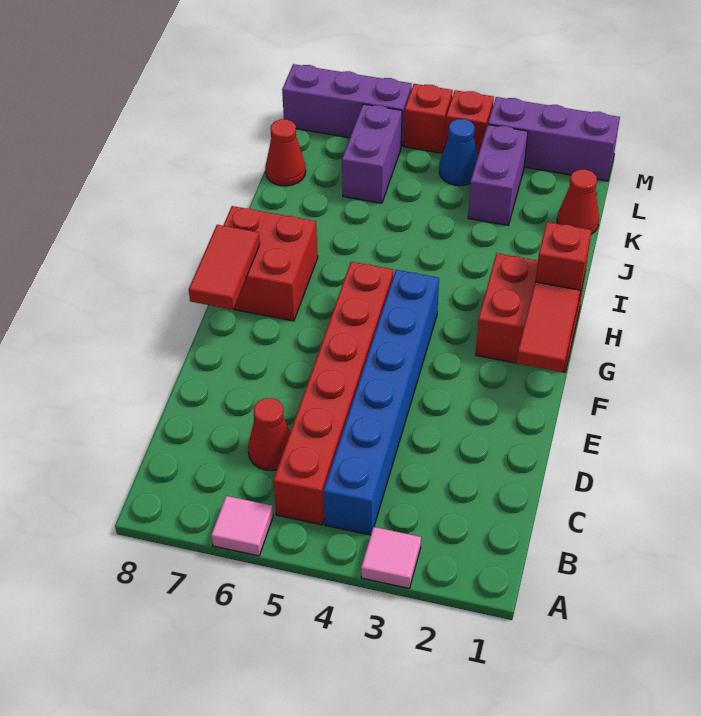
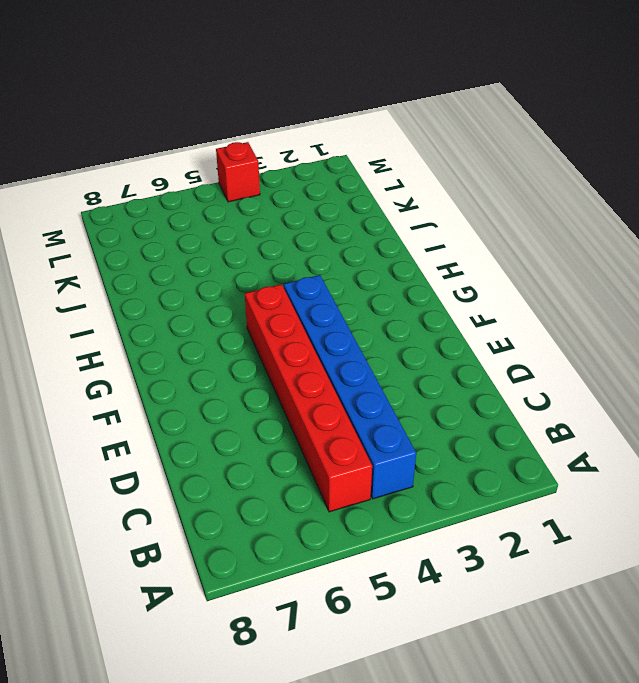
none -> pink 1x1 tile [361,527,421,588]
none -> pink 1x1 tile [211,496,273,556]
none -> red 1x1 cone [248,398,290,471]

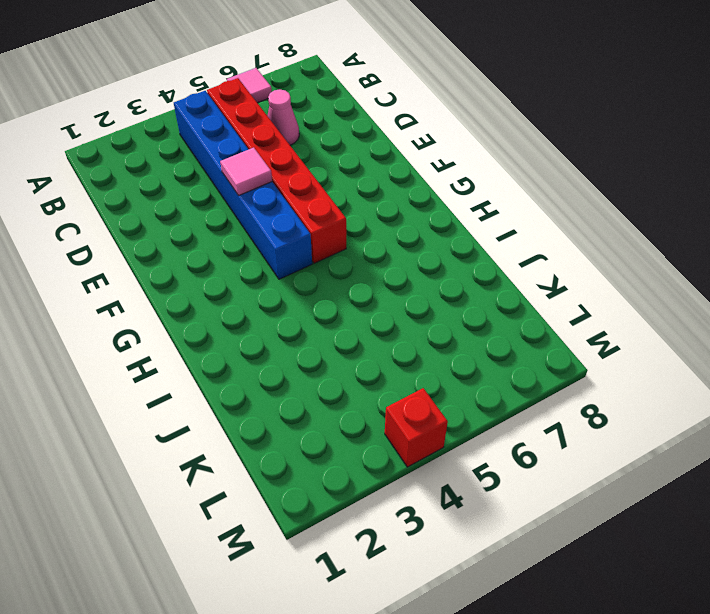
pink 1x1 cone [267,89,299,145] -> red 1x1 cone [248,398,290,471]
pink 1x1 tile [220,148,272,195] -> pink 1x1 tile moved to [361,527,421,588]
none -> red 2x2 brick [476,253,586,372]
none -> red 2x2 brick [223,206,318,321]
none -> red 1x1 cone [557,169,599,234]

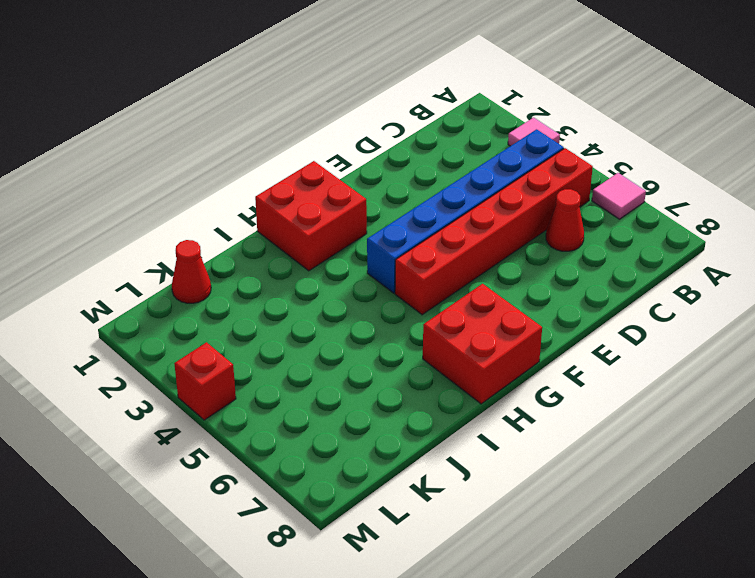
none -> purple 1x2 brick [468,125,528,225]
none -> purple 1x2 brick [342,104,402,203]
none -> red 1x1 cone [265,119,306,186]

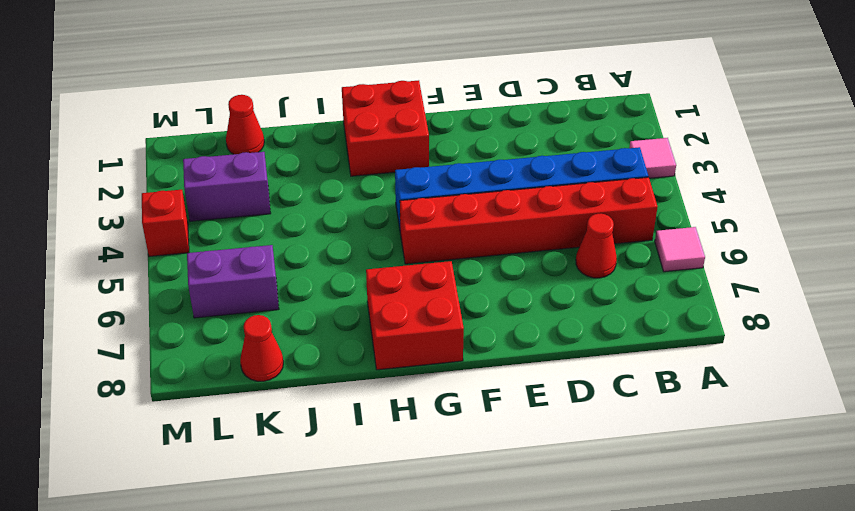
none -> blue 1x1 cone [439,119,478,186]
none -> purple 1x3 brick [488,97,620,181]
none -> red 1x1 brick [404,84,453,153]

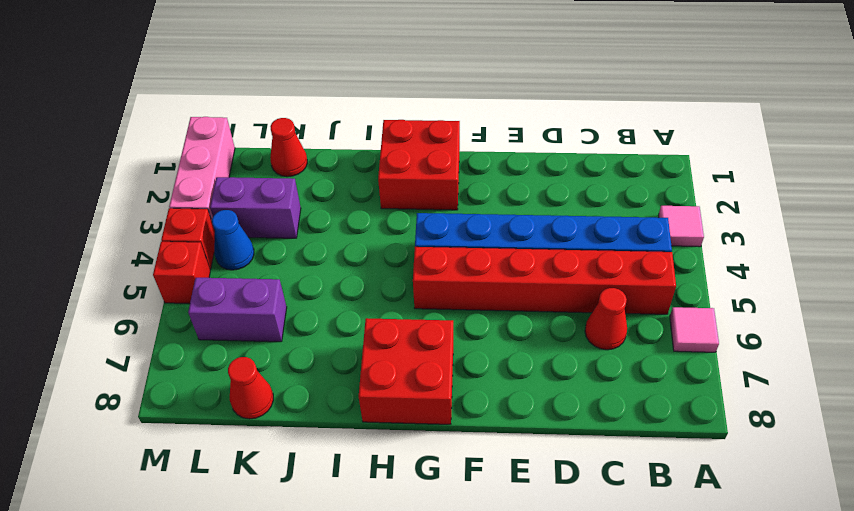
pink 1x3 brick [169,117,235,221] -> purple 1x3 brick [488,97,620,181]
none -> purple 1x3 brick [282,64,412,146]
none -> red 1x2 tile [517,282,580,372]
none -> red 1x2 tile [189,225,260,310]

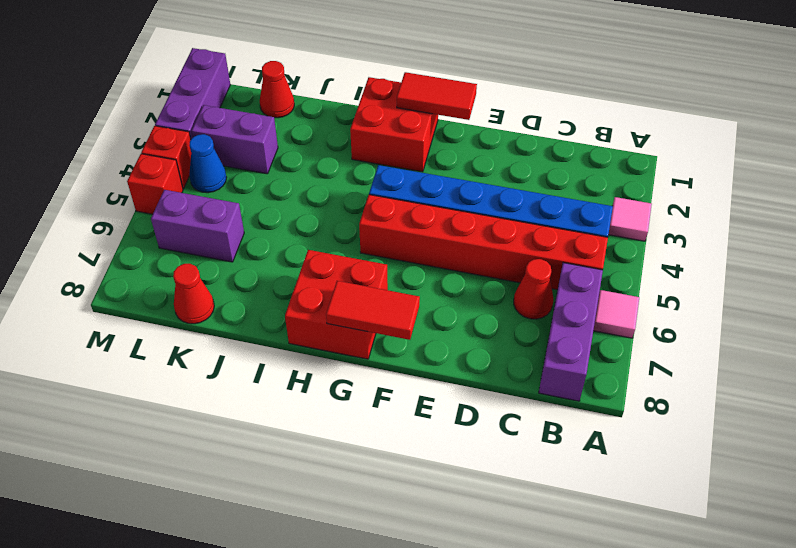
purple 1x3 brick [539,263,603,401] -> purple 1x3 brick moved to [282,64,412,146]
none -> red 1x1 brick [535,222,592,297]

